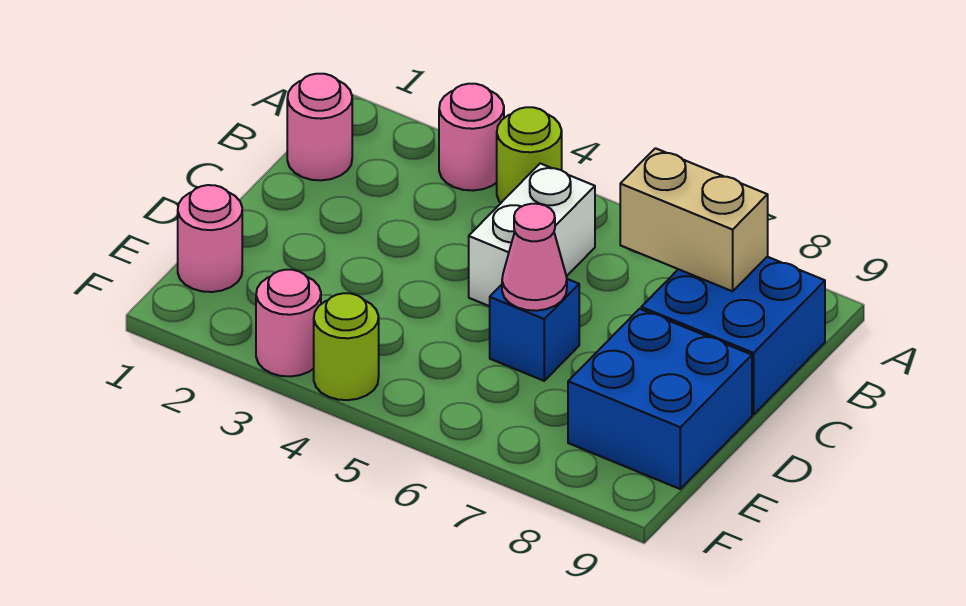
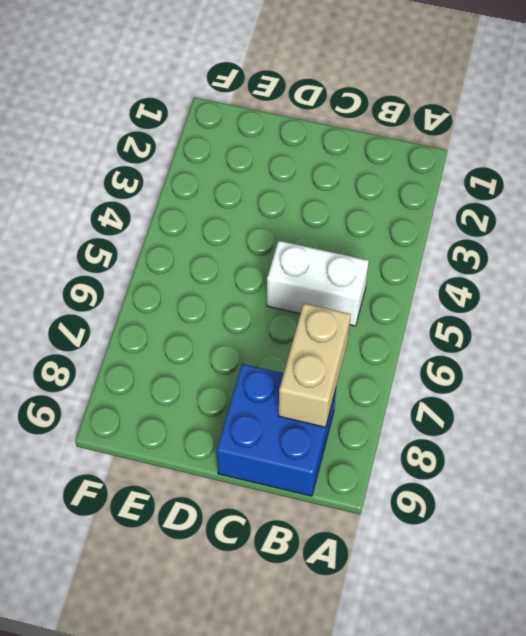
none -> pink 1x1 round brick [439,84,504,191]
none -> lime 1x1 round brick [497,107,562,203]
none -> pink 1x1 round brick [287,74,352,180]

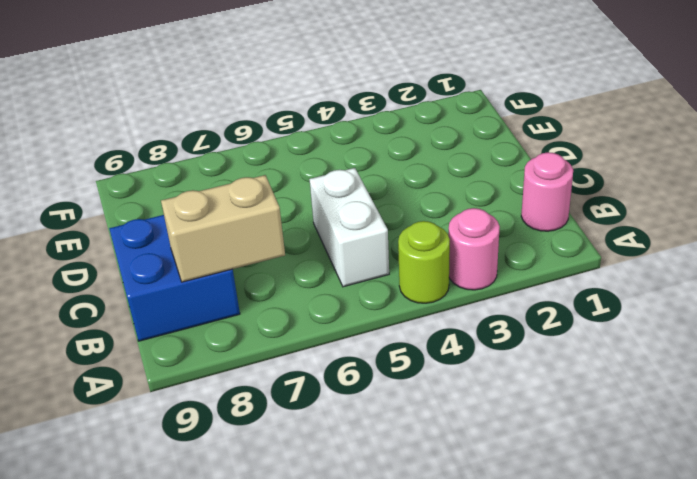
none -> blue 1x1 brick [490,279,579,381]
none -> blue 2x2 brick [568,309,752,489]
none -> pink 1x1 round brick [178,185,242,292]

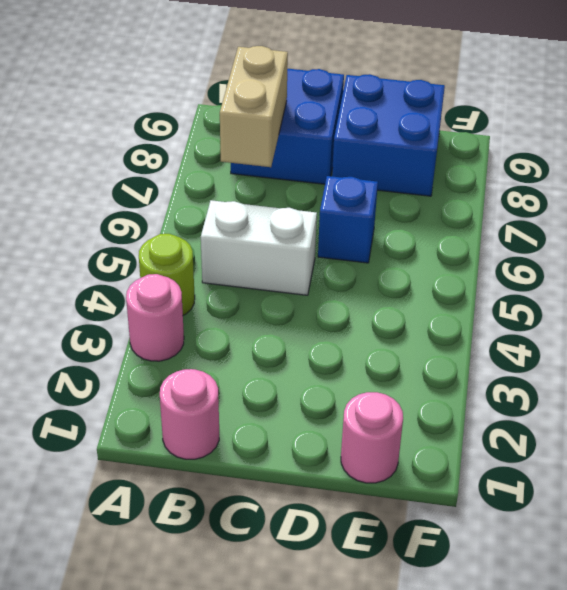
none -> pink 1x1 round brick [256,270,321,376]
none -> lime 1x1 round brick [314,293,379,400]
none -> pink 1x1 cone [502,204,567,311]

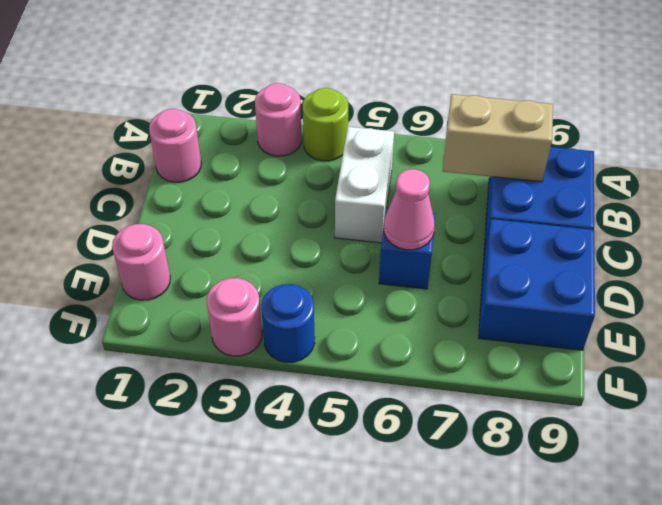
blue 1x1 round brick [261,284,315,362] -> lime 1x1 round brick [314,293,379,400]

